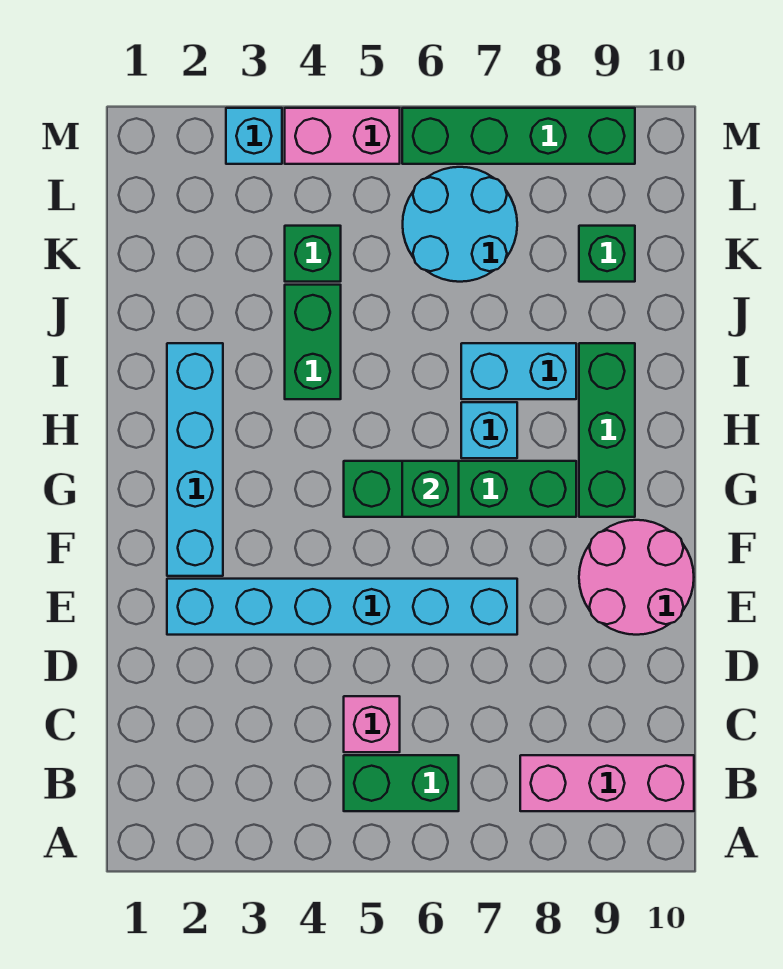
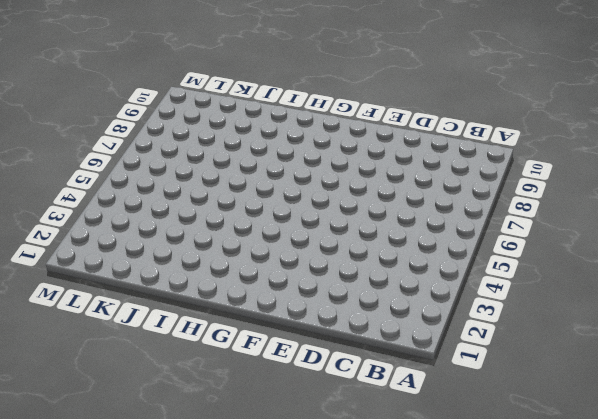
none -> green 1x2 brick [344,755,459,811]
none -> pink 1x3 brick [520,755,694,811]
none -> pink 1x1 brick [344,696,400,752]

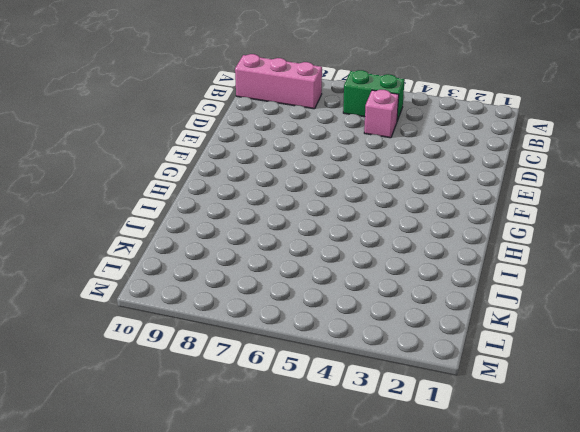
none -> cyan 1x6 brick [167,579,517,635]
none -> pink 2x2 round brick [579,520,694,635]
none -> cyan 1x4 brick [167,343,223,576]

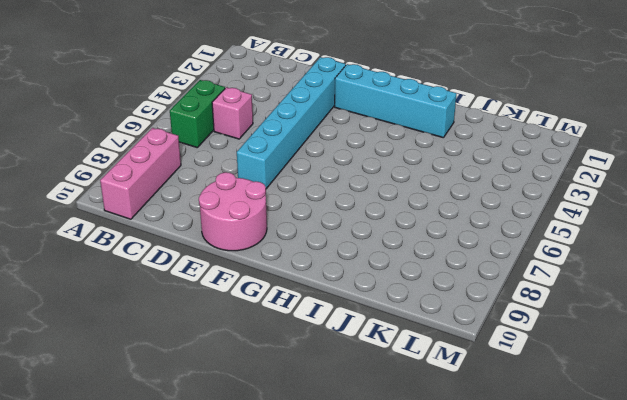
none -> green 1x4 brick [344,461,576,517]
none -> green 1x3 brick [579,343,635,517]
none -> cyan 1x1 brick [461,402,517,458]

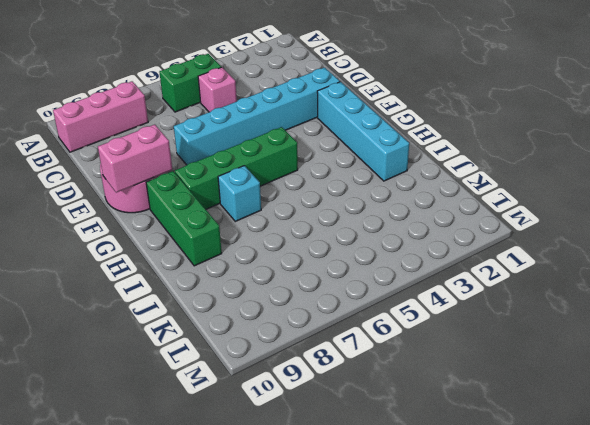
pink 1x2 brick [98,124,173,193] -> pink 1x2 brick moved to [285,108,400,164]
none -> green 1x2 brick [285,285,341,399]
none -> cyan 1x2 brick [461,343,576,399]
none -> green 1x1 brick [285,226,341,282]

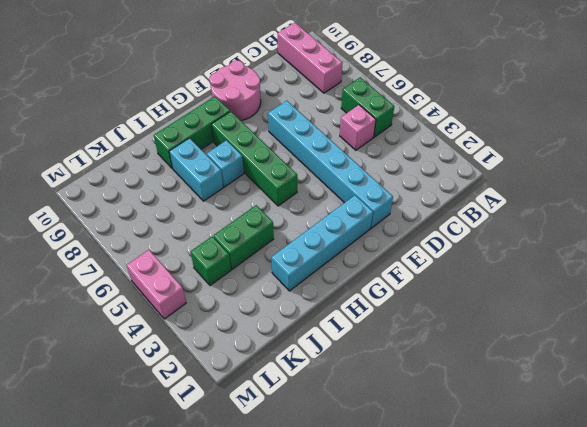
none -> cyan 2x2 round brick [403,167,517,282]
none -> green 1x1 brick [579,226,635,282]
none -> cyan 1x1 brick [226,108,282,164]

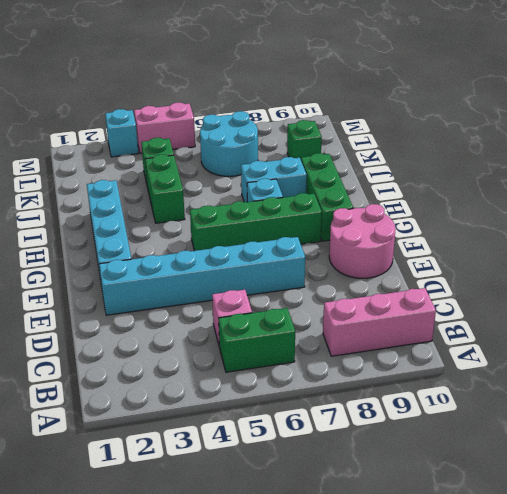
none -> green 1x4 brick [402,108,635,164]
none -> green 1x1 brick [402,461,459,517]

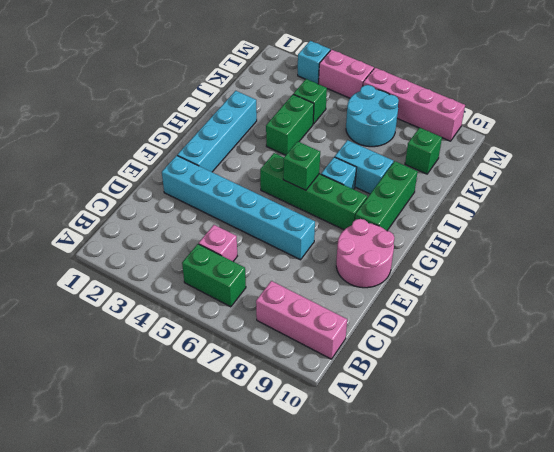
pink 1x4 brick [363,68,465,141] -> green 1x4 brick [402,108,635,164]

